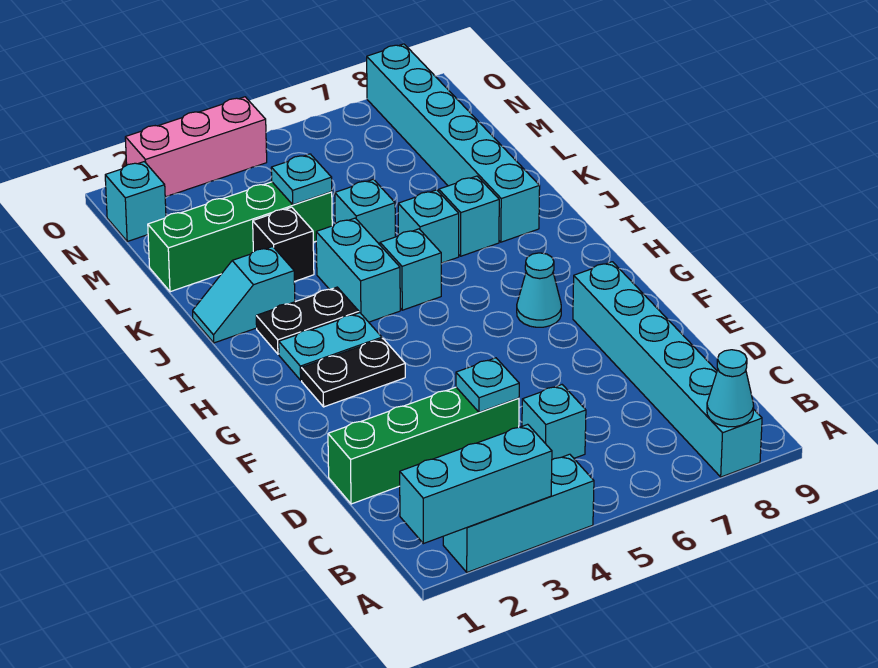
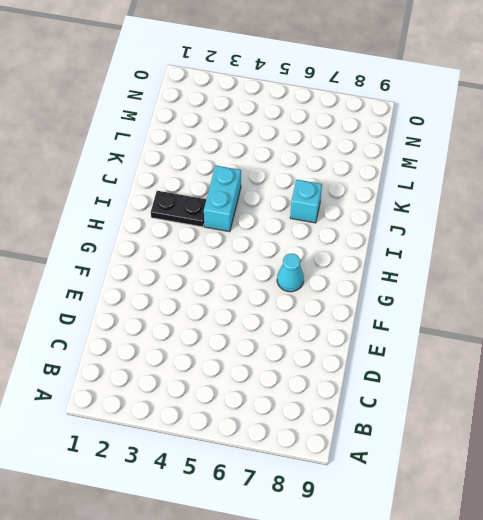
none -> cyan 1x3 brick [443,454,594,572]
none -> cyan 1x6 brick [573,262,762,477]
none -> cyan 1x1 brick [522,385,586,460]

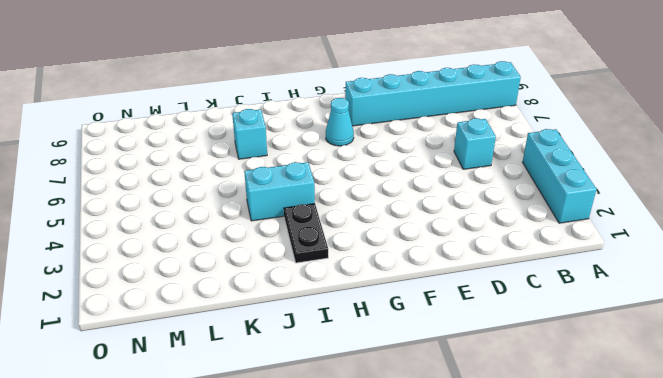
none -> green 1x4 brick [328,387,519,504]
none -> black 1x2 plate [301,339,405,407]
none -> cyan 1x2 plate [279,313,382,380]

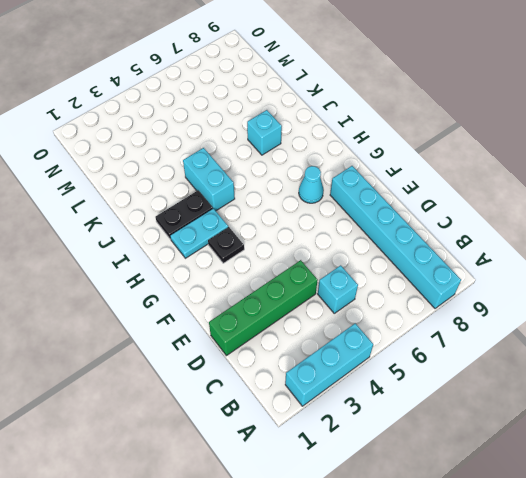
black 1x1 plate [208,227,244,263] -> black 1x2 plate [301,339,405,407]
none -> cyan 1x1 brick [380,229,441,310]
none -> cyan 1x2 slope [193,247,295,343]
none -> cyan 1x1 brick [398,190,459,263]

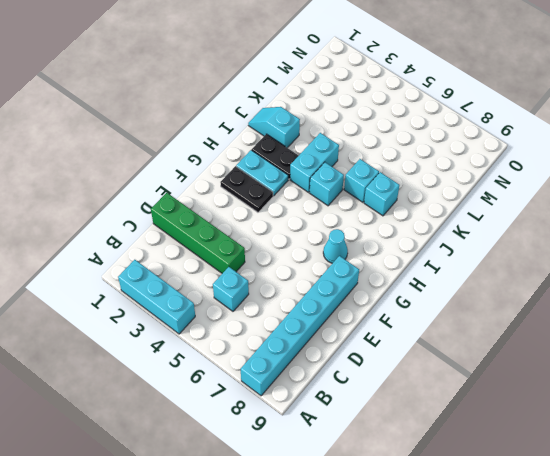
none -> cyan 1x6 brick [367,44,540,242]
none -> black 1x1 brick [253,207,314,282]
none -> cyan 1x1 brick [335,179,395,245]

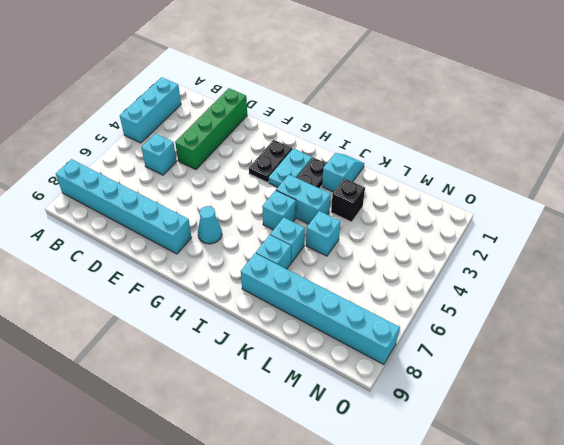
none -> green 1x4 brick [148,182,332,292]
none -> cyan 1x1 brick [105,162,166,241]
none -> pink 1x3 brick [125,97,267,197]

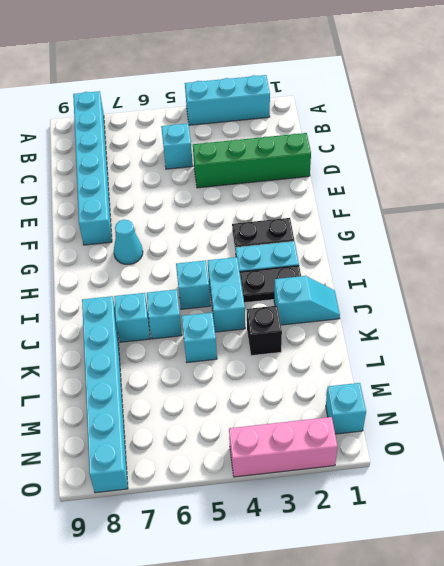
none -> green 1x4 brick [148,182,332,292]
none -> cyan 1x3 brick [400,424,552,544]
none -> cyan 1x1 cone [707,350,754,427]

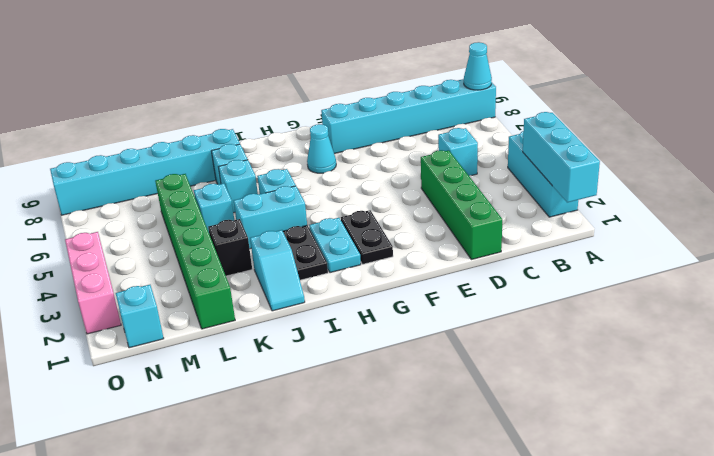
green 1x6 brick [155,174,235,329] -> green 1x4 brick [148,182,332,292]
none -> cyan 1x1 plate [456,358,519,412]
none -> cyan 1x1 plate [271,154,332,205]

